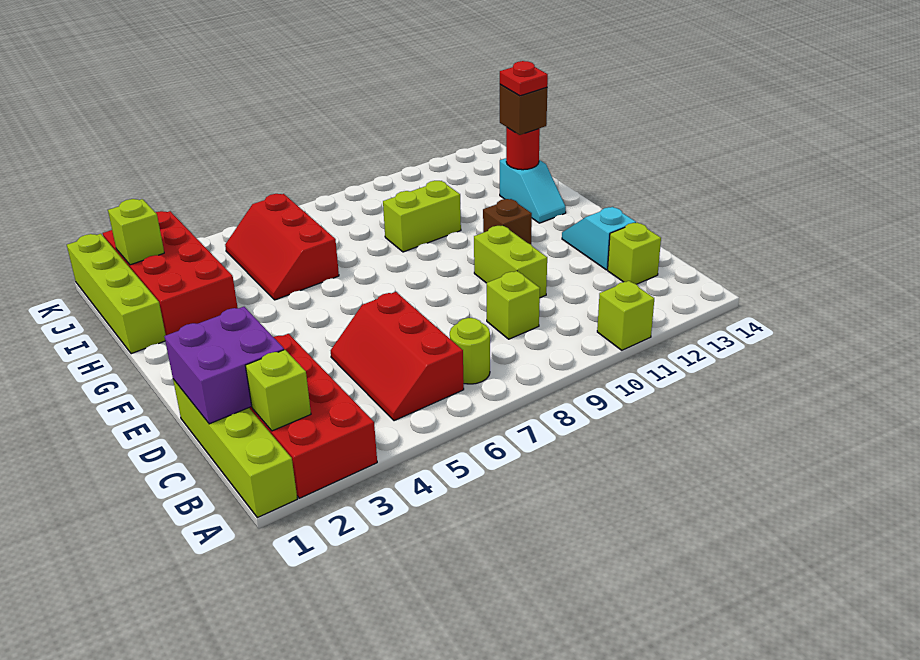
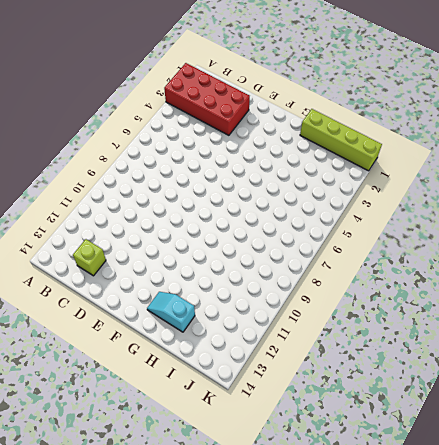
none -> lime 1x4 brick [173,379,297,518]
none -> lime 1x1 brick [597,281,654,350]
none -> red 2x3 slope [331,292,464,421]

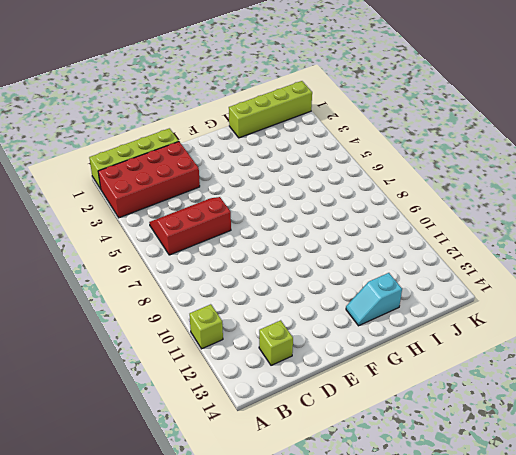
none -> lime 1x1 round brick [450,318,490,384]
none -> lime 1x1 brick [487,271,540,339]
none -> lime 1x2 brick [474,225,547,298]

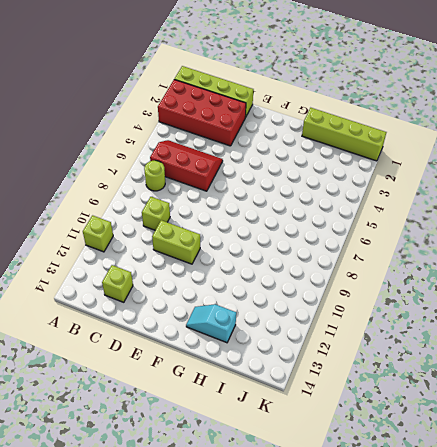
none -> cyan 1x2 slope [562,207,636,270]
none -> brown 1x1 brick [483,199,532,244]
none -> red 2x4 brick [103,211,238,335]

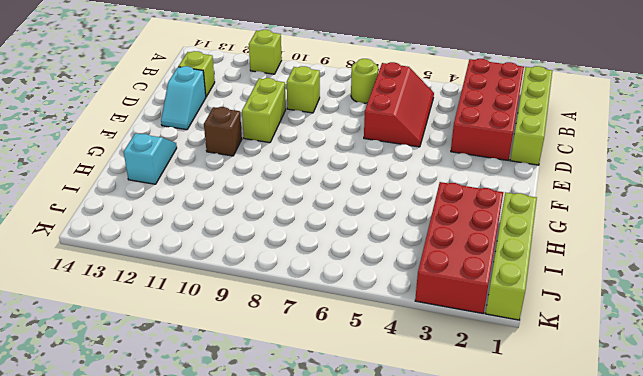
none -> red 2x3 slope [225,194,339,300]
none -> lime 1x2 brick [383,181,461,252]
none -> lime 1x1 brick [245,350,311,431]

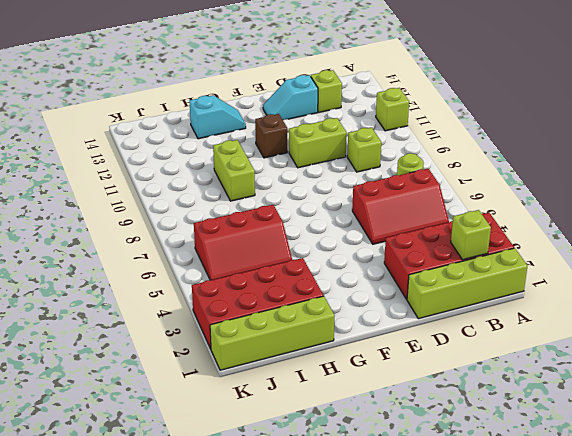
none -> purple 2x2 brick [164,307,284,424]
none -> red 1x1 round brick [506,127,540,170]
none -> lime 1x1 brick [108,199,164,265]

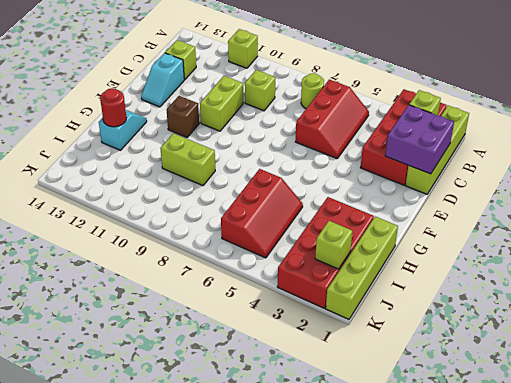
none -> brown 1x1 brick [500,84,547,135]
none -> red 1x1 plate [500,61,548,96]

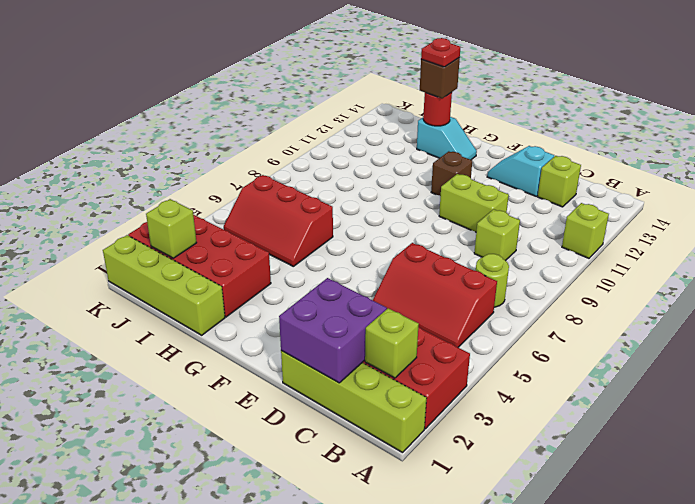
none -> lime 1x2 brick [383,181,461,252]

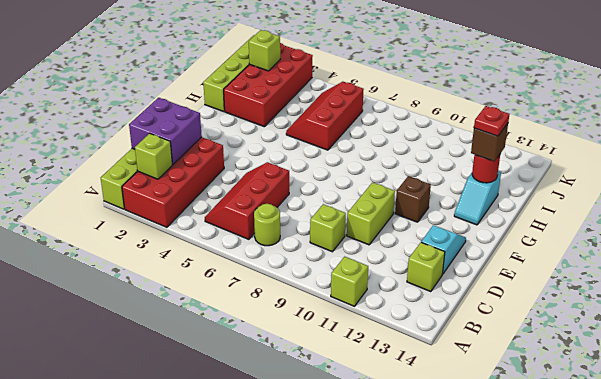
none -> lime 1x2 brick [383,181,461,252]

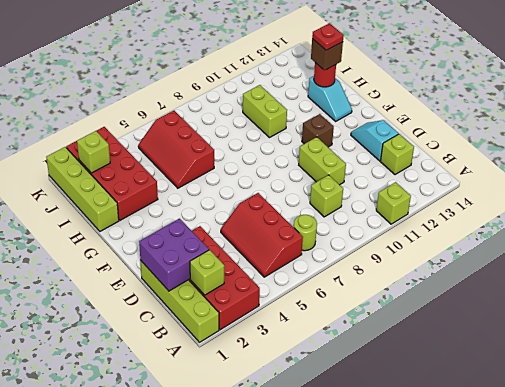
lime 1x2 brick [243,85,287,138] -> lime 1x2 brick turned to [383,181,461,252]

